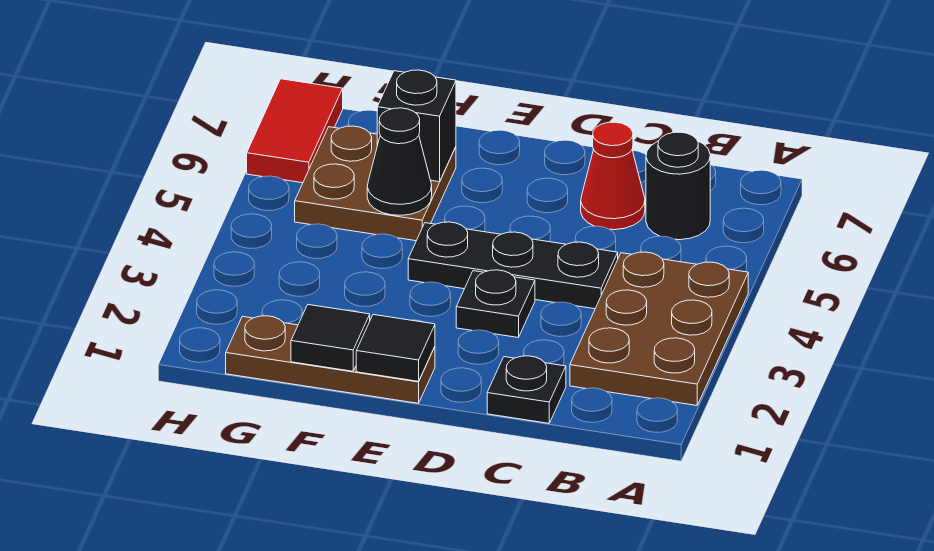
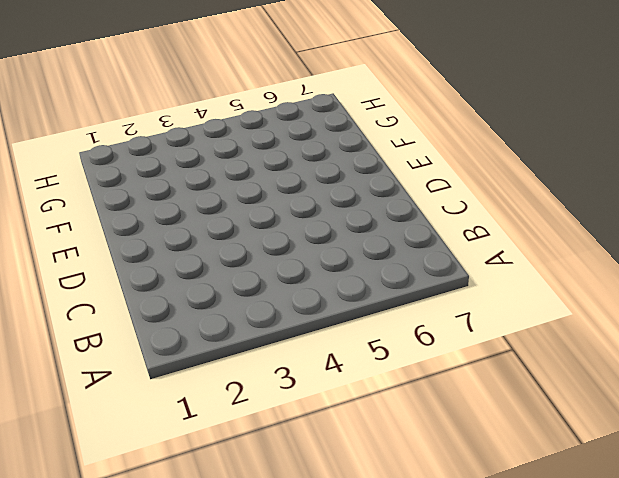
none -> brown 2x3 plate [570,252,748,405]
none -> black 1x1 round brick [646,132,710,240]
none -> black 1x1 plate [487,356,566,423]

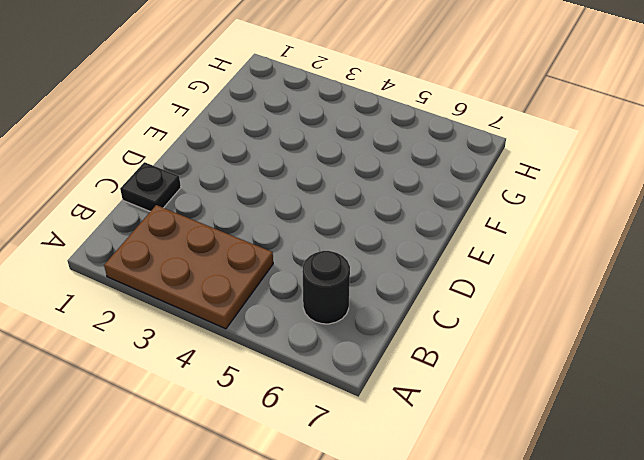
none -> black 1x3 plate [408,222,618,309]
none -> red 1x1 cone [581,122,645,230]
none -> black 1x1 plate [456,270,535,337]

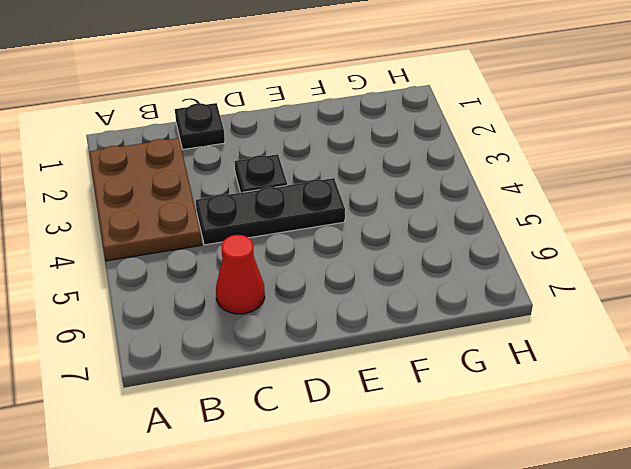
none -> black 1x1 round brick [646,132,710,240]
none -> brown 1x3 plate [226,316,435,403]
none -> brown 2x2 plate [295,126,456,241]

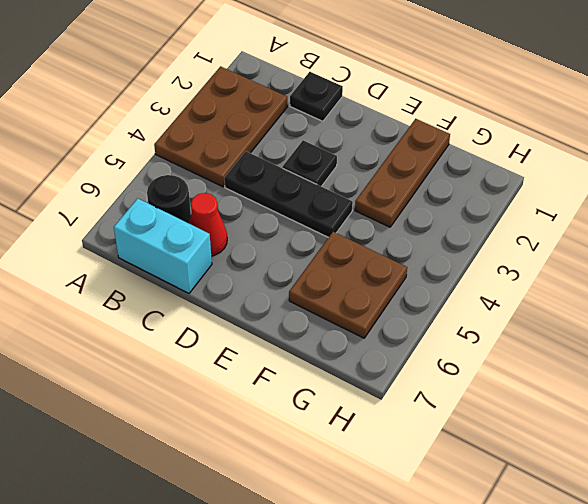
cyan 1x2 brick [114,198,212,293] -> none
brown 1x3 plate [355,119,450,227] -> brown 1x3 plate turned to [226,316,435,403]
none -> red 1x2 tile [247,79,343,183]
none -> black 1x1 tile [356,315,435,381]
none -> black 1x1 tile [291,305,370,371]

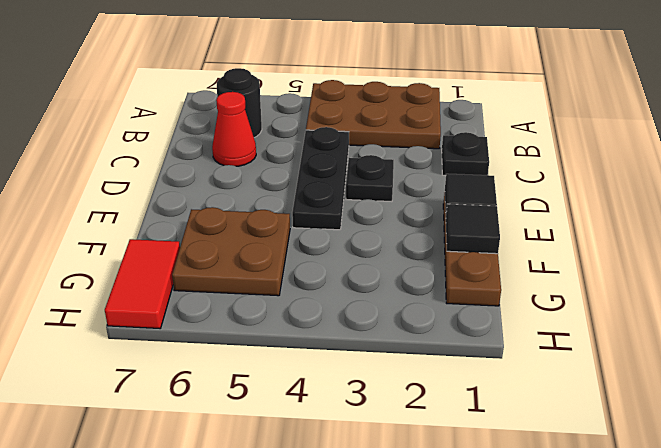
red 1x2 tile [105,239,180,328] -> red 1x2 tile turned to [247,79,343,183]
none -> black 1x1 cone [367,108,432,215]
none -> black 1x1 brick [377,70,456,182]

